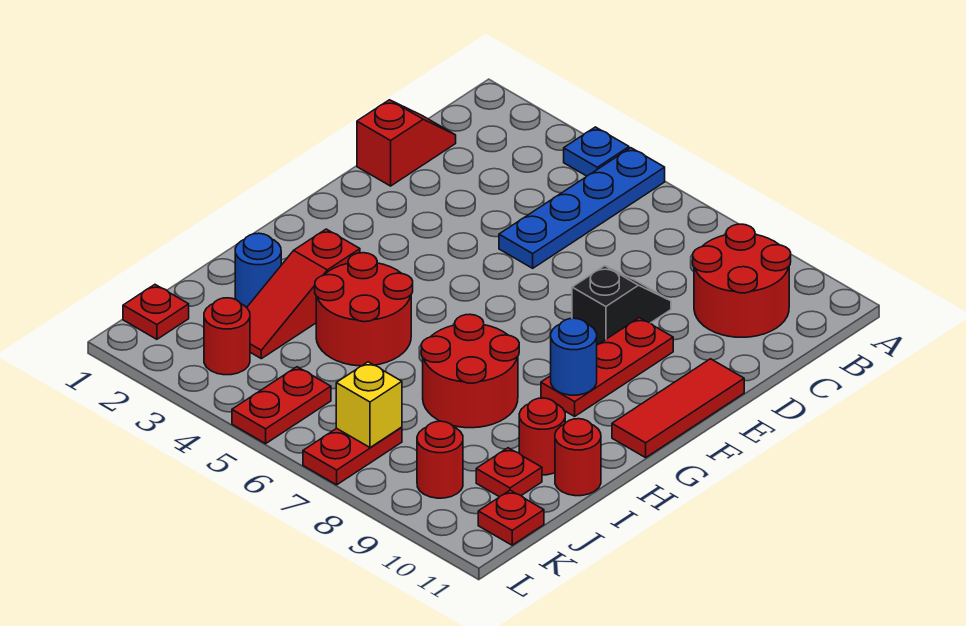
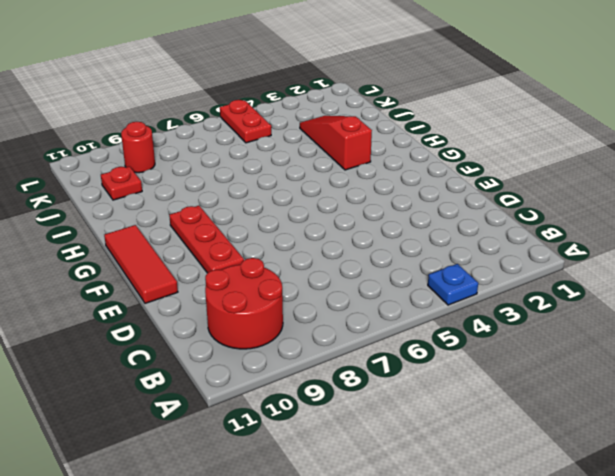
none -> blue 1x4 plate [499,148,665,268]
none -> red 1x2 slope [357,100,456,186]
none -> black 1x2 slope [572,266,671,345]

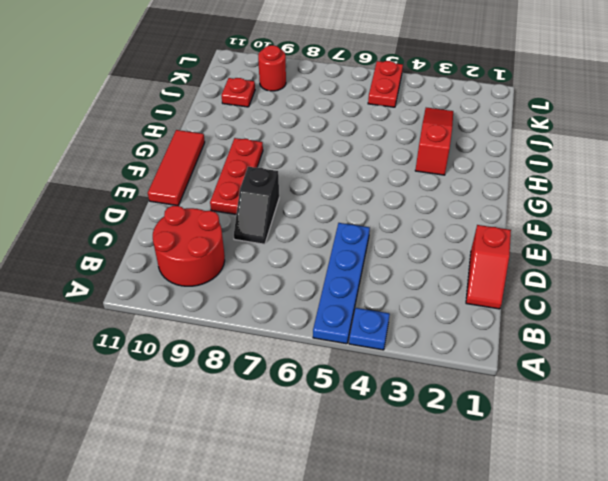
none -> red 2x2 round brick [315,253,413,366]
none -> red 2x2 round brick [421,314,519,428]
none -> blue 1x1 round brick [235,233,281,307]

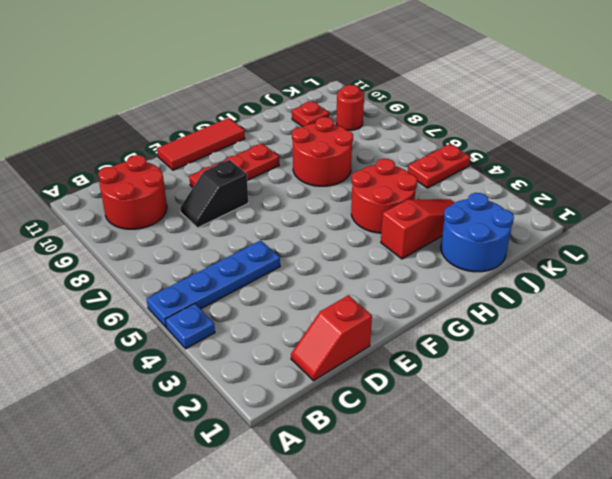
blue 2x2 round brick [441,193,514,272] -> blue 1x1 round brick [235,233,281,307]
none -> red 1x1 round brick [519,398,565,475]
none -> red 1x1 round brick [555,419,601,496]
none -> red 1x1 plate [123,285,189,339]

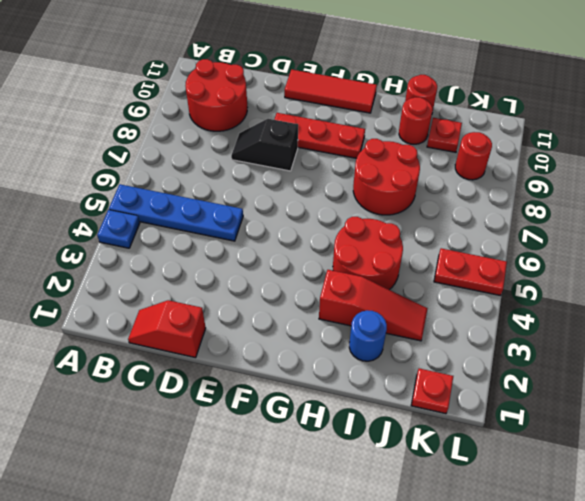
none -> red 1x1 round brick [204,298,250,375]
none -> red 1x2 plate [303,427,402,485]
none -> red 1x1 plate [478,490,544,545]

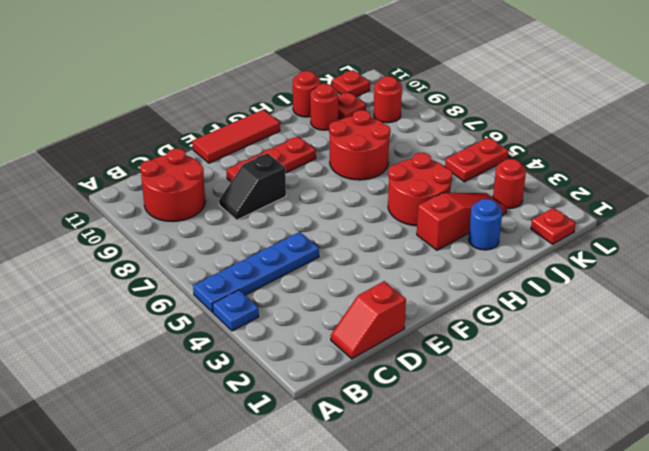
none -> red 1x2 plate [303,427,402,485]
none -> blue 1x1 round brick [551,318,597,395]
none -> yellow 1x1 brick [336,362,402,448]

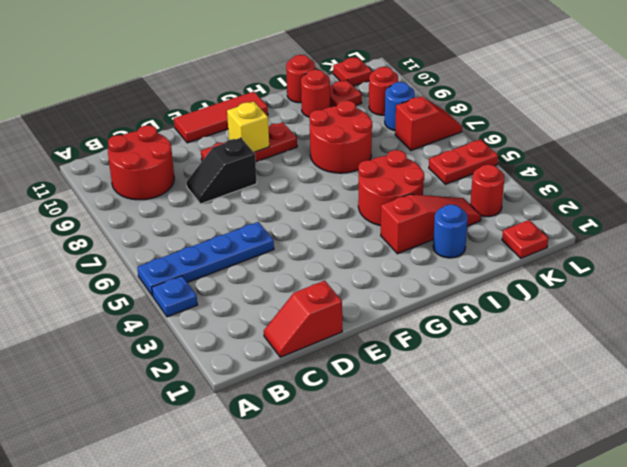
yellow 1x1 brick [227,101,269,152] -> yellow 1x1 brick moved to [336,362,402,448]
red 1x2 slope [395,96,462,150] -> red 1x2 plate [303,427,402,485]
blue 1x1 round brick [385,82,415,131] -> blue 1x1 round brick moved to [551,318,597,395]

